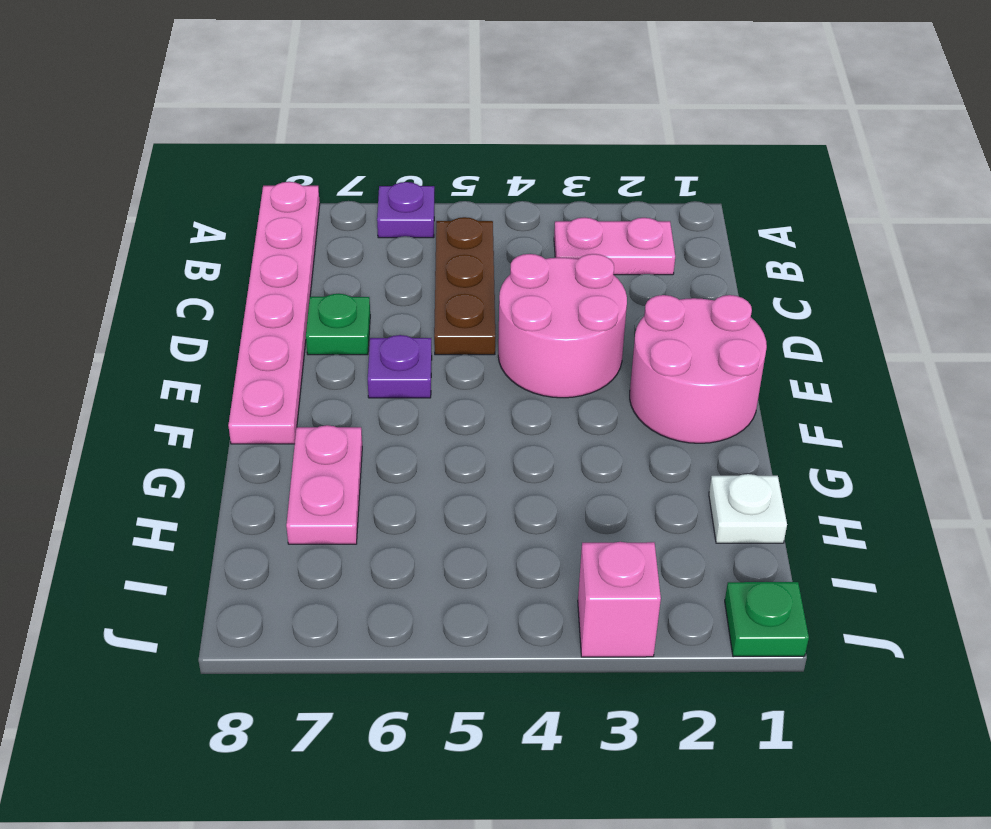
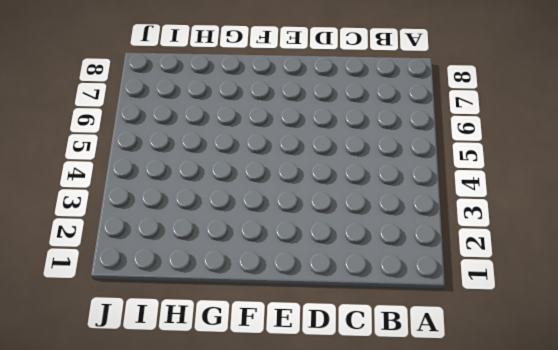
none -> purple 1x1 plate [377,182,434,238]
none -> pink 1x6 plate [228,182,320,444]
none -> pink 1x2 plate [554,218,675,275]

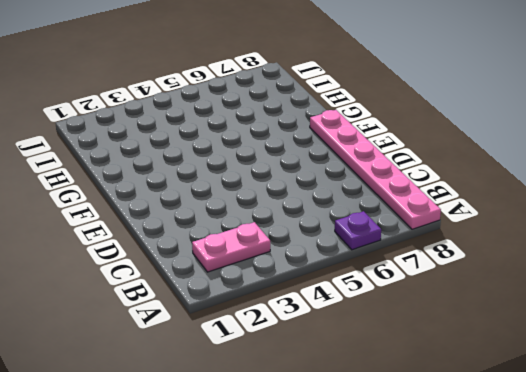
none -> brown 1x3 plate [434,217,495,355]
none -> pink 2x2 round brick [498,254,627,398]
none -> green 1x1 plate [306,294,370,355]

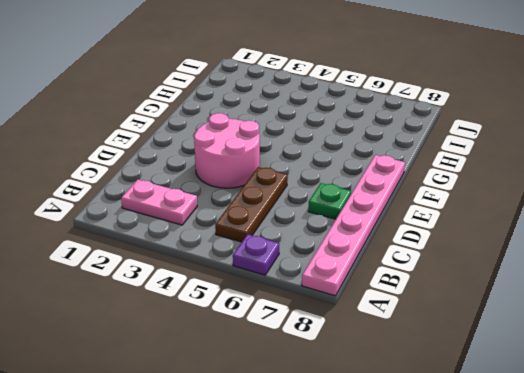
none -> pink 2x2 round brick [630,295,767,443]
none -> purple 1x1 plate [368,335,432,398]
none -> pink 1x2 plate [286,425,362,544]

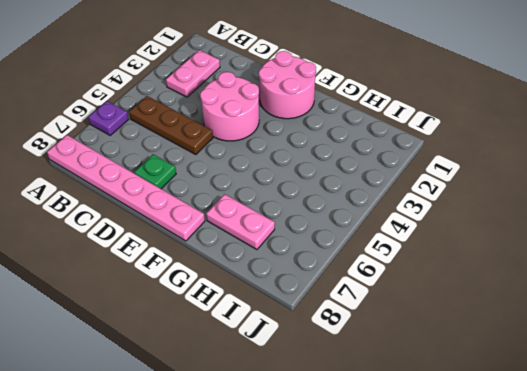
none -> purple 1x1 plate [368,335,432,398]
none -> white 1x1 plate [709,474,787,543]
none -> green 1x1 plate [725,582,809,657]

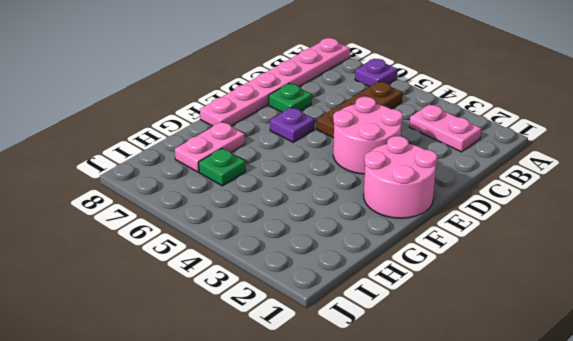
green 1x1 plate [199,148,246,186] -> green 1x1 plate moved to [725,582,809,657]
none -> white 1x1 plate [709,474,787,543]
none -> pink 1x1 brick [578,542,661,657]

